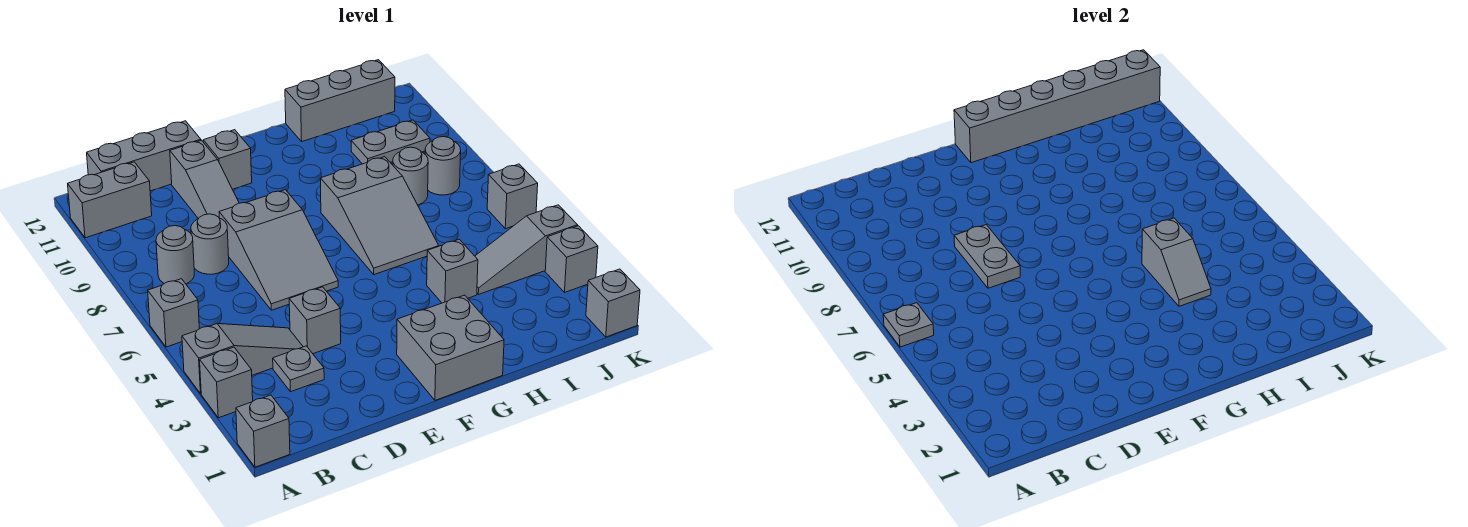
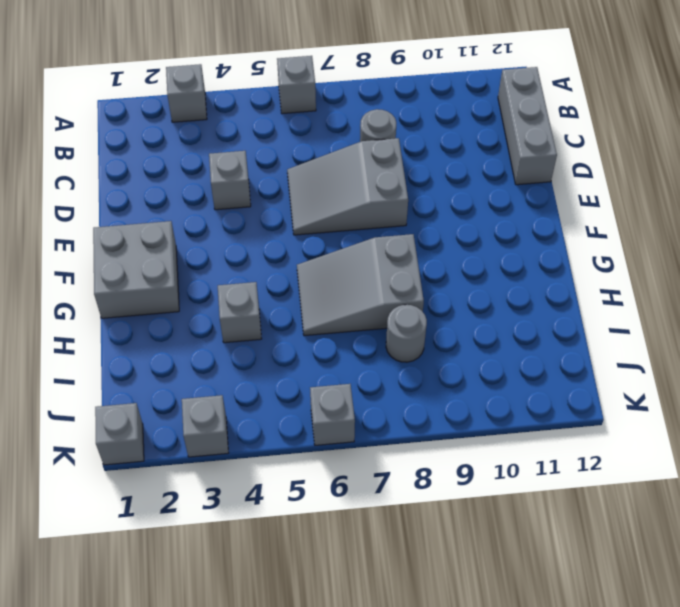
none -> grey 1x1 brick [236,395,290,467]
none -> grey 1x3 slope [182,324,303,394]
none -> grey 1x2 brick [68,162,152,238]

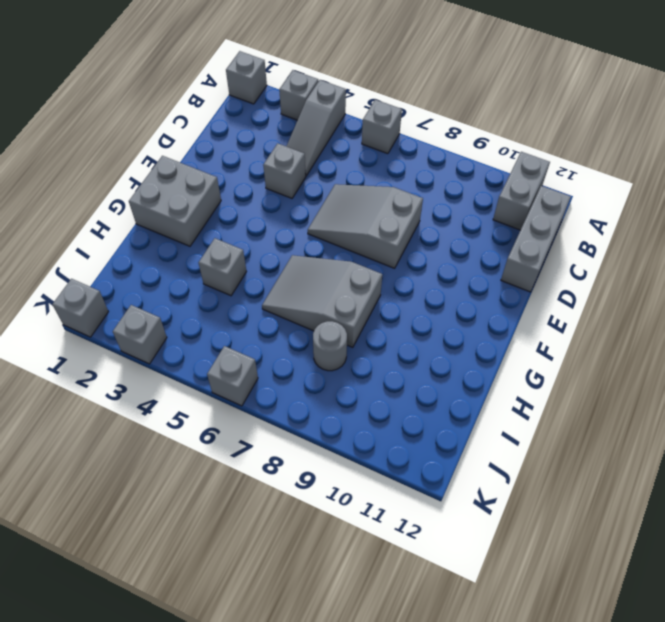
none -> grey 1x1 round brick [156,226,194,284]
none -> grey 1x1 plate [273,346,324,392]
none -> grey 1x1 round brick [191,214,229,274]

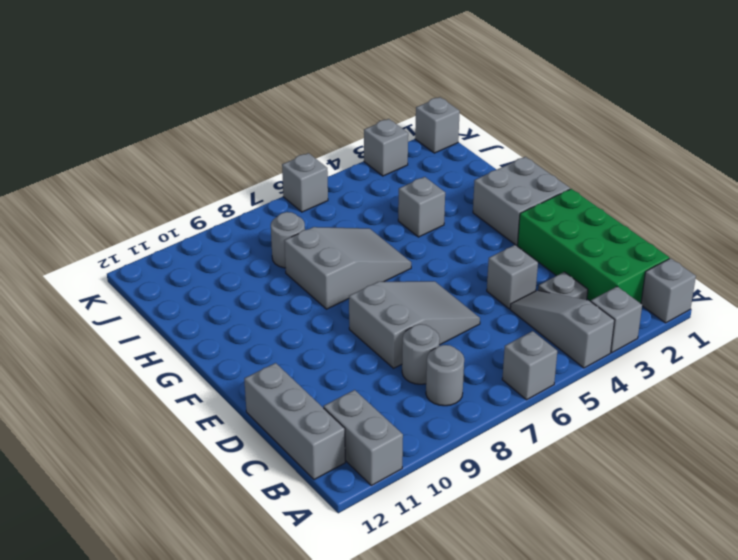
green 2x4 brick [518,189,669,303] -> none
none -> grey 1x3 slope [170,140,239,219]
none -> grey 1x1 brick [203,130,252,189]
none -> grey 1x3 brick [285,60,395,141]

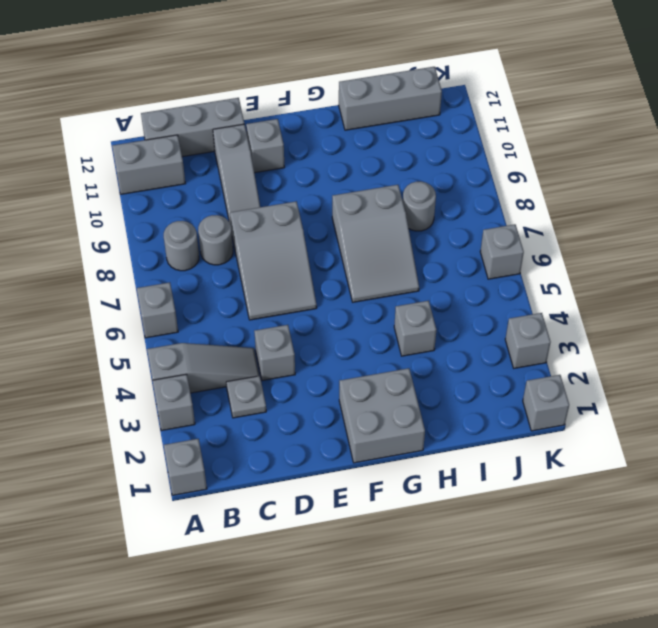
none -> grey 1x3 slope [475,205,577,294]
none -> grey 1x2 plate [351,120,430,164]
none -> grey 1x1 round brick [425,137,461,195]

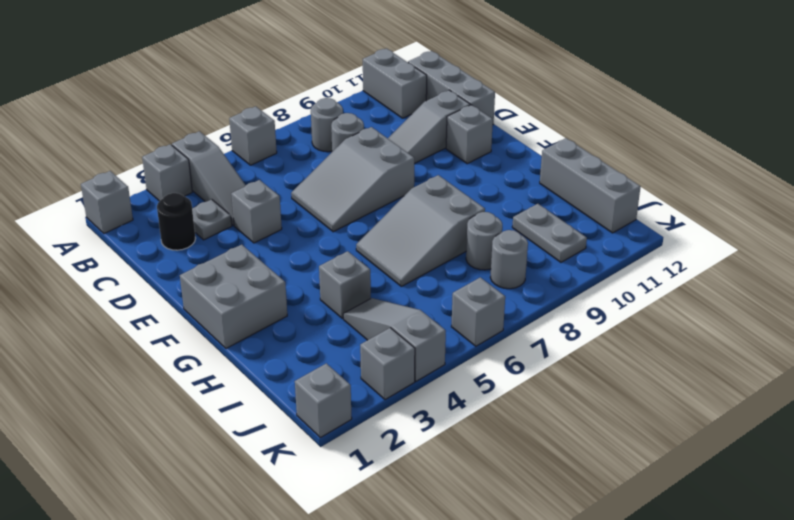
black 1x1 round brick [157,193,196,250] -> none
none -> grey 1x1 plate [883,303,934,347]
none -> grey 1x2 plate [954,225,1020,288]
none -> grey 1x6 brick [954,50,1160,163]

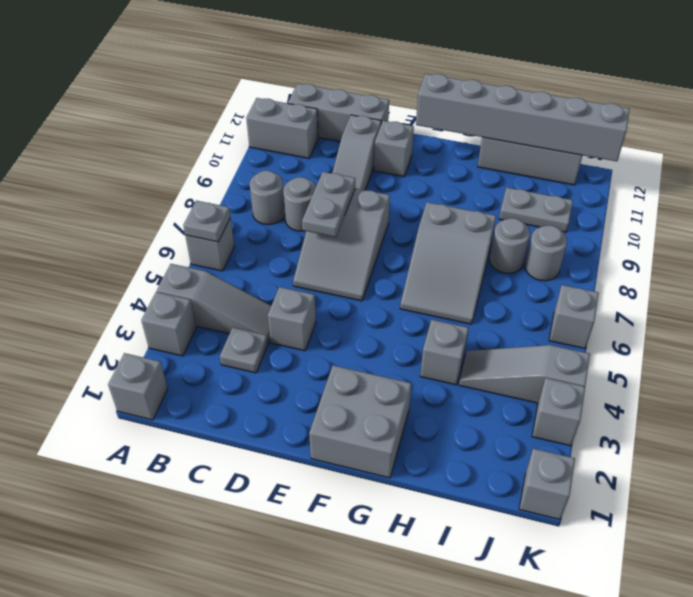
none -> grey 1x2 slope [1142,218,1211,306]

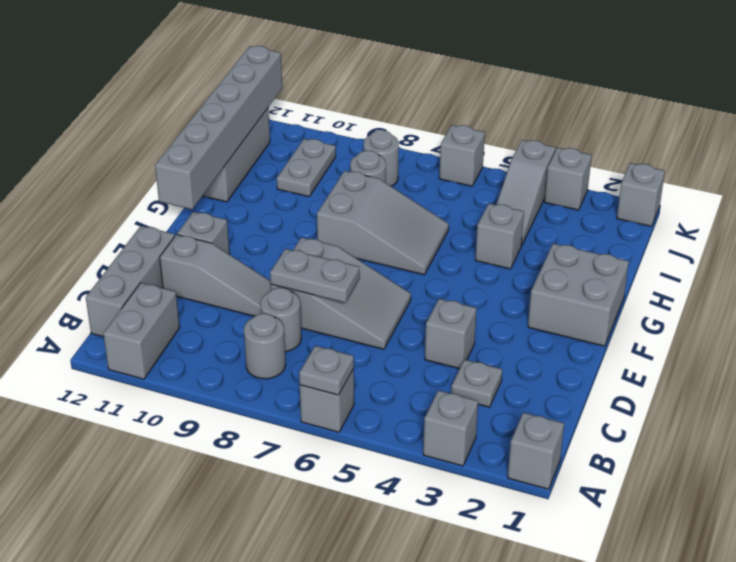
none -> grey 1x3 slope [182,324,303,394]
none -> grey 1x2 slope [1142,218,1211,306]

